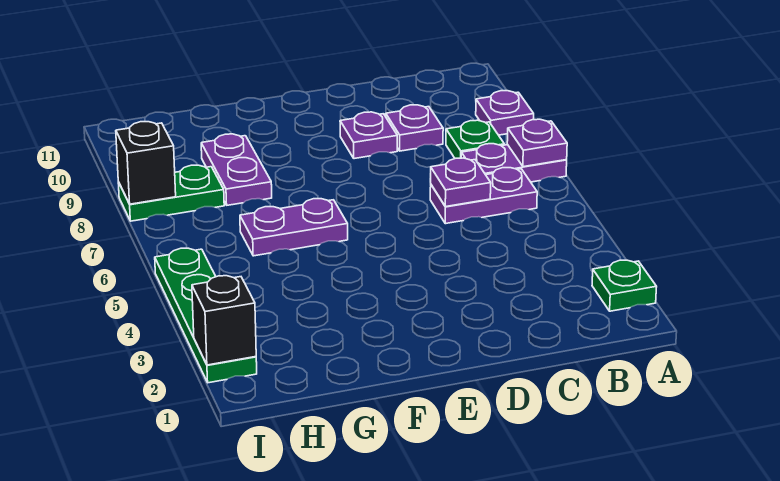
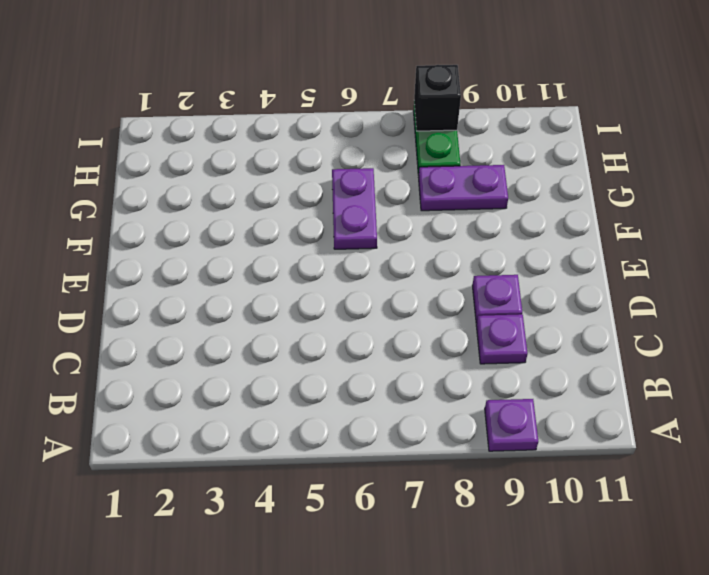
none -> green 1x1 plate [592,260,657,311]
none -> purple 1x2 plate [461,144,567,182]
none -> purple 1x2 plate [430,168,537,224]

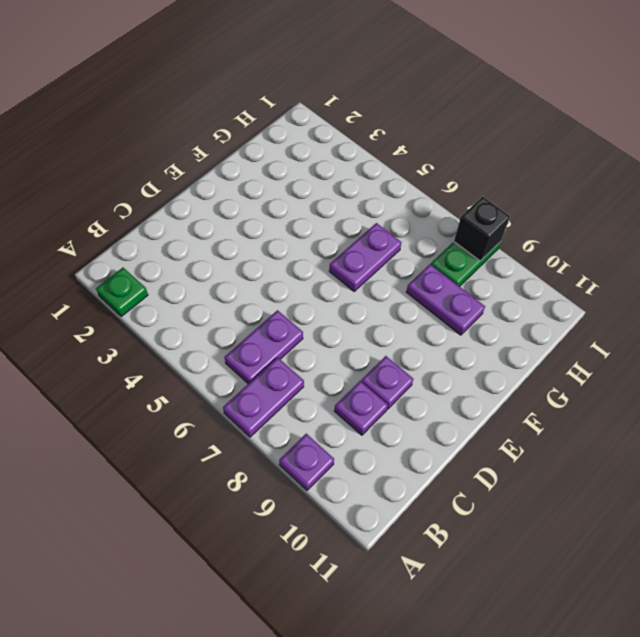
none -> green 1x1 plate [446,120,504,158]
none -> green 1x4 plate [155,248,257,383]
none -> purple 1x1 plate [507,119,567,167]

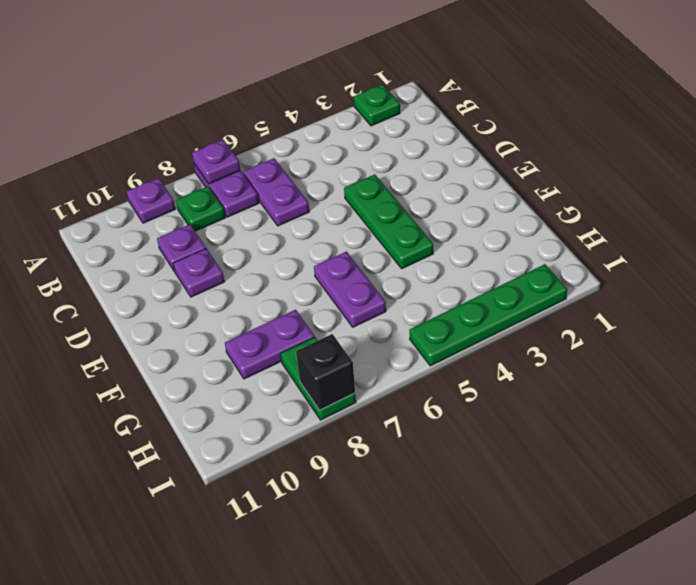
green 1x3 plate [344,174,433,268] -> none
none -> purple 1x1 plate [430,158,491,207]
none -> black 1x1 brick [192,276,256,365]

